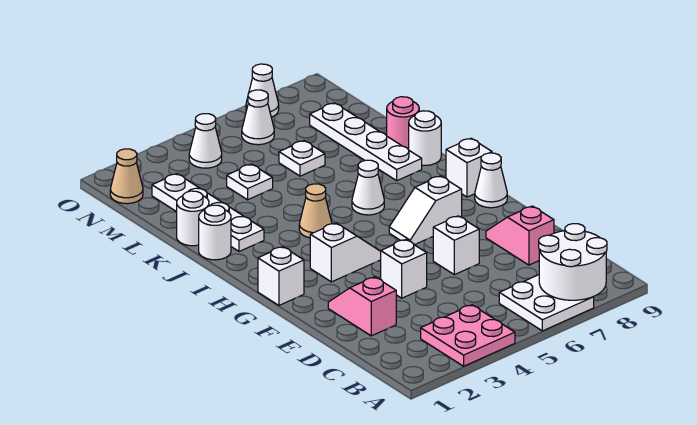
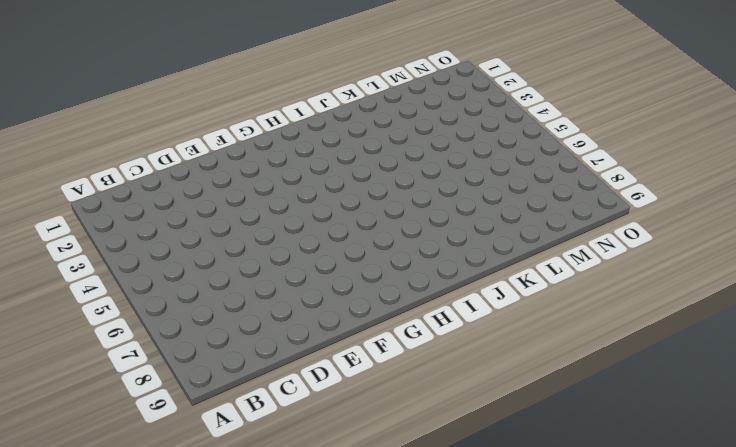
none -> pink 2x2 plate [421,305,515,366]
none -> white 2x2 plate [499,275,594,331]
none -> pink 1x2 slope [328,277,396,336]

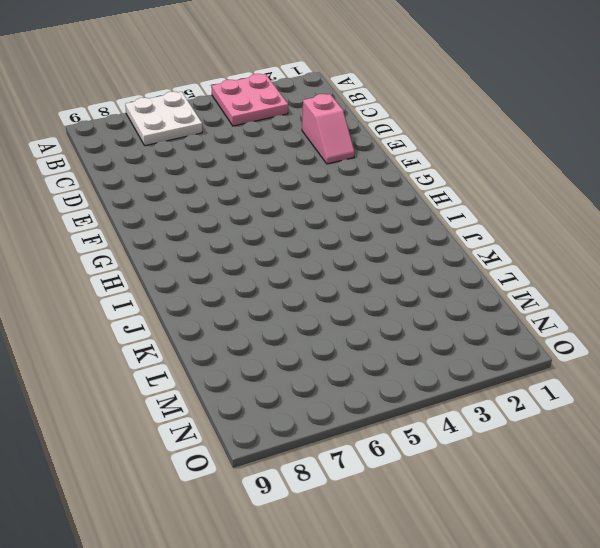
none -> pink 1x2 slope [486,206,554,265]
none -> white 1x1 brick [381,240,427,298]
none -> white 1x1 brick [433,216,479,275]

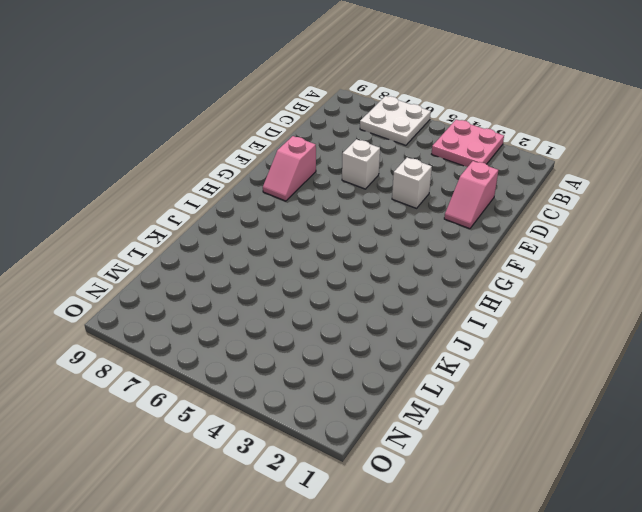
pink 1x2 slope [263,136,316,201] -> pink 1x2 slope moved to [486,206,554,265]
none -> white 1x1 brick [258,247,304,305]
none -> white 1x2 slope [310,223,381,282]
none -> white 1x2 slope [389,176,462,245]

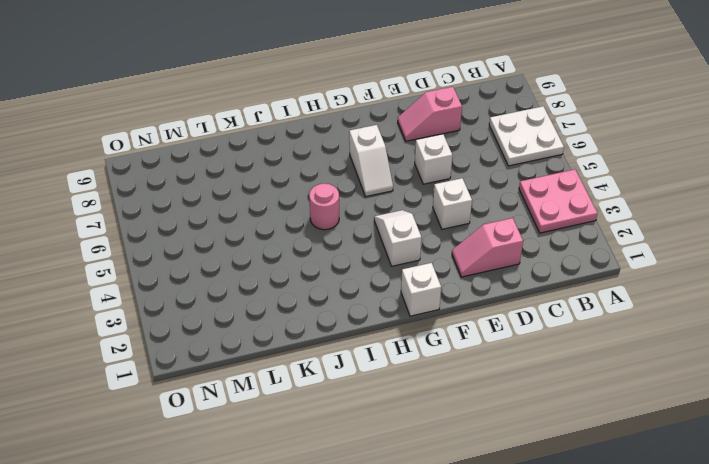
pink 1x1 round brick [309,184,339,230] -> pink 1x1 round brick moved to [387,97,419,150]
none -> white 1x1 cone [475,153,507,208]
none -> white 1x1 brick [446,138,492,197]
none -> tan 1x1 cone [299,184,332,238]

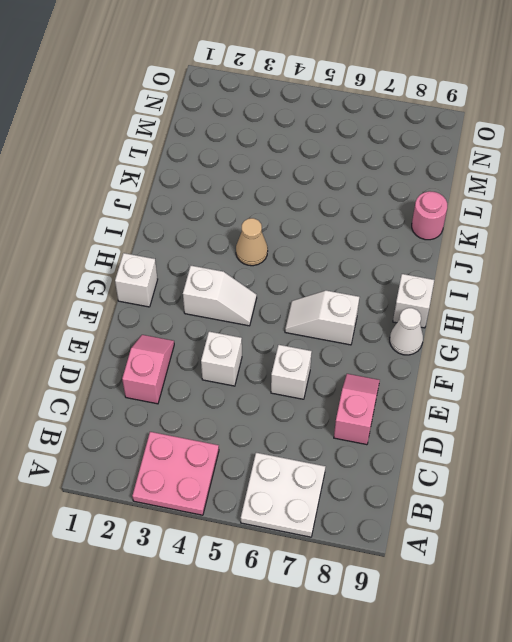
none -> white 1x1 cone [352,160,384,215]
none -> white 1x1 round brick [199,205,231,260]
none -> white 1x4 plate [152,174,264,251]

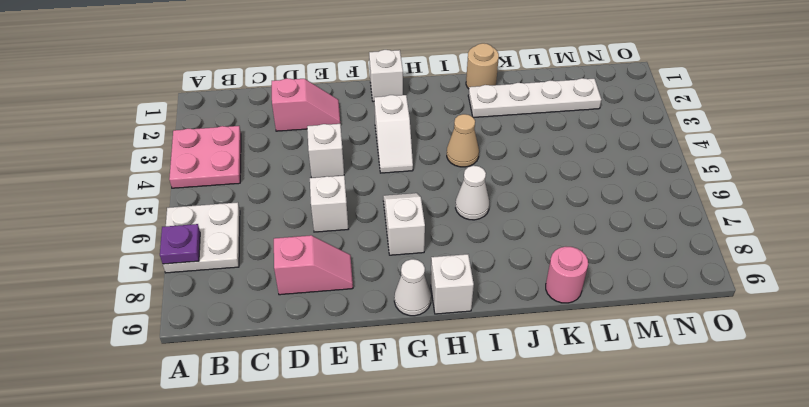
purple 1x1 plate [160,224,200,264] -> white 2x2 round brick [539,224,607,300]
tan 1x1 round brick [466,43,499,89] -> white 1x1 round brick [199,205,231,260]
none -> white 1x4 plate [310,103,422,181]
none -> white 1x1 round brick [409,111,441,165]
none -> white 1x1 round brick [177,191,209,246]

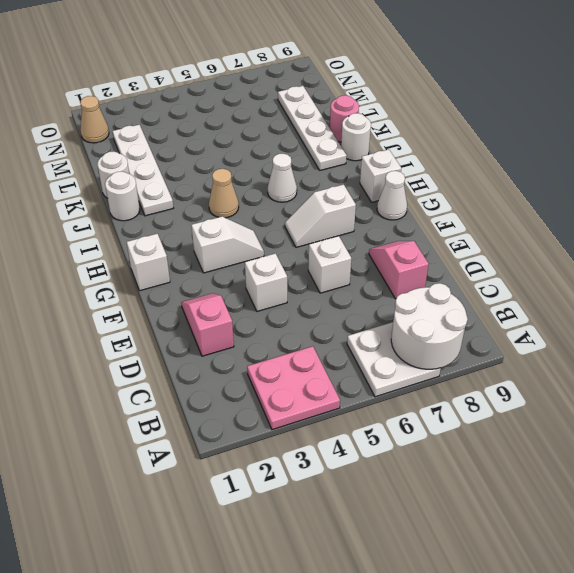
none -> white 1x1 plate [227,164,273,200]
none -> white 1x1 plate [279,141,325,176]
none -> white 1x1 cone [189,114,222,168]

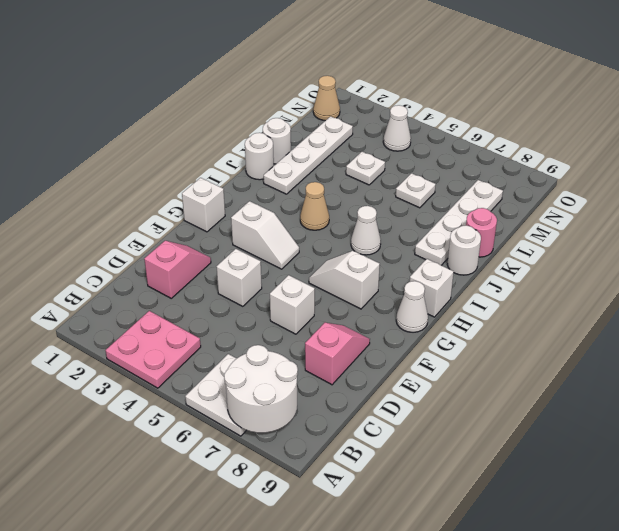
none -> white 1x1 cone [242,90,274,145]
none -> white 1x1 cone [246,64,279,117]

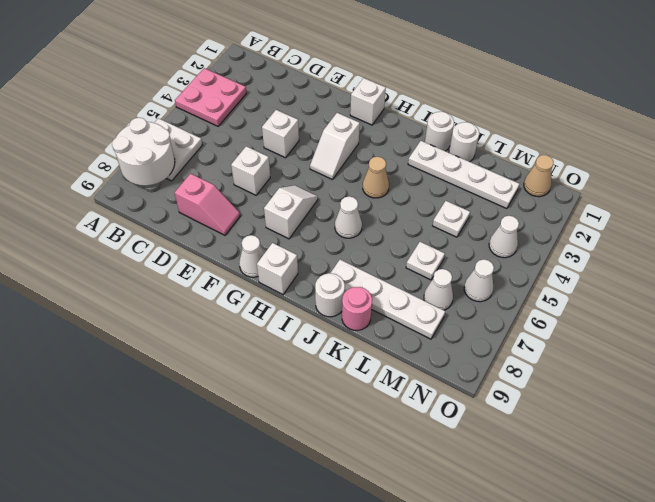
white 1x1 cone [424,269,453,310] -> white 1x1 cone moved to [246,64,279,117]
none -> pink 1x2 slope [328,277,396,336]

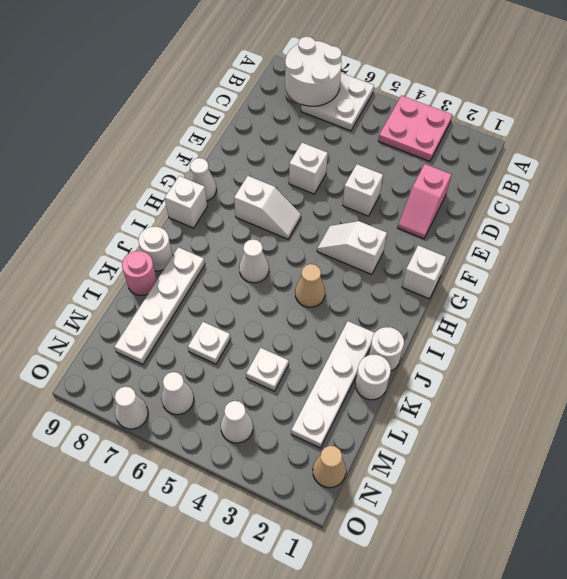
none -> pink 1x2 slope [486,206,554,265]

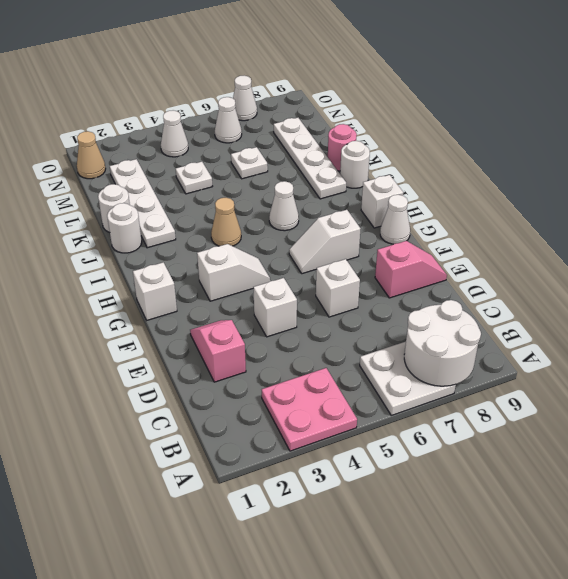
pink 1x2 slope [375,241,447,298] -> pink 1x2 slope turned to [486,206,554,265]

